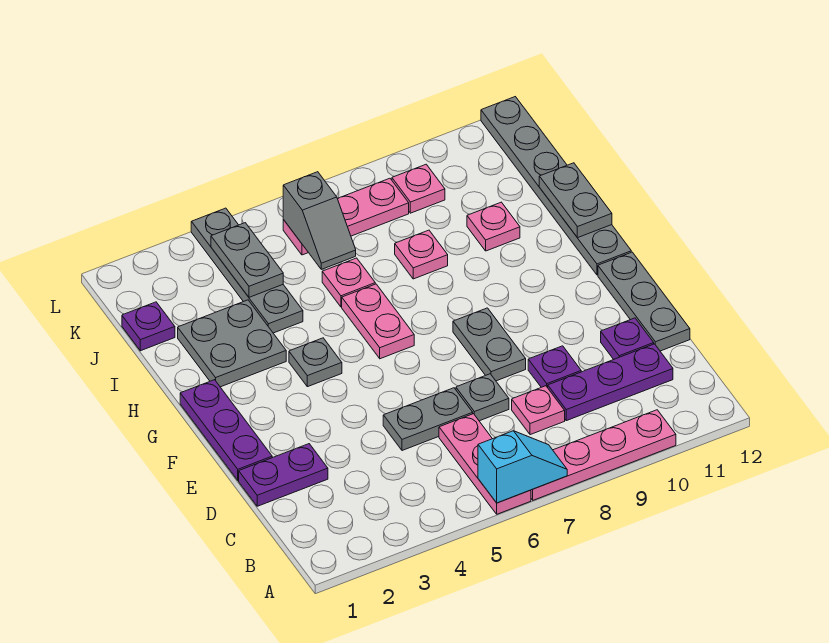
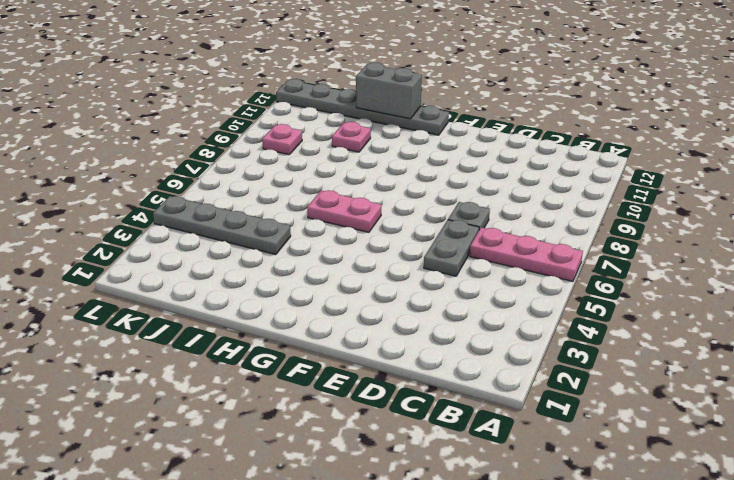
grey 1x2 brick [356,63,422,119] -> grey 1x2 plate [539,163,612,238]
none -> pink 1x4 plate [531,410,676,500]
none -> pink 1x1 plate [512,386,565,435]
none -> purple 1x3 plate [548,344,673,421]

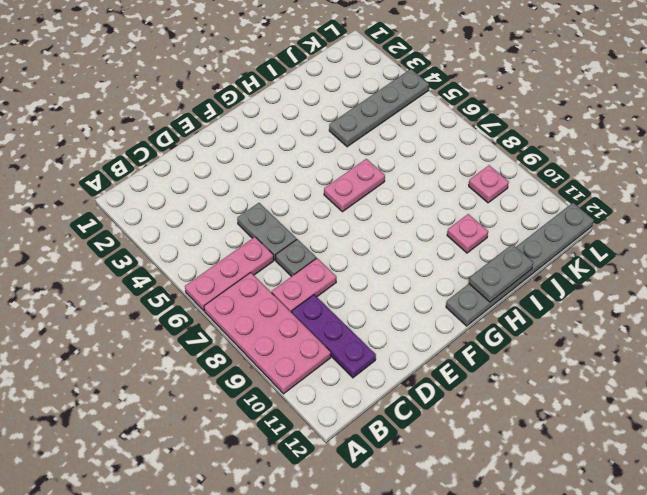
pink 2x4 plate [204,273,331,394] -> pink 1x4 plate [531,410,676,500]
pink 1x2 plate [272,258,336,313] -> pink 1x1 plate [512,386,565,435]
none -> purple 1x2 plate [239,444,328,506]
none -> purple 1x1 plate [528,346,581,388]
none -> purple 1x1 plate [601,318,654,359]

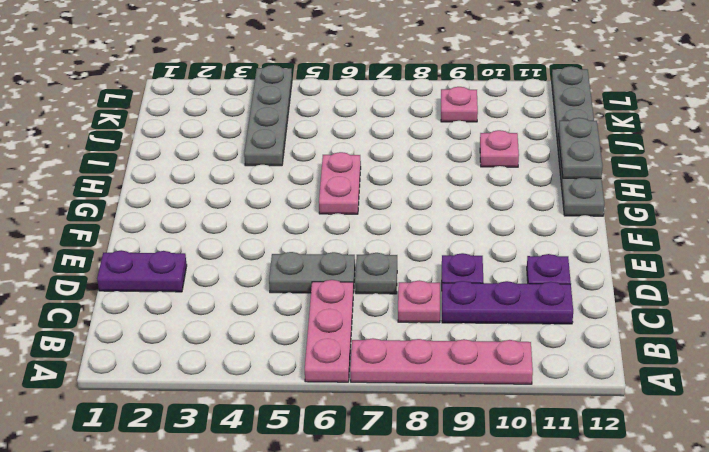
none -> grey 1x3 plate [598,252,690,351]
none -> purple 1x3 plate [180,380,272,480]
none -> grey 1x2 plate [453,308,526,381]

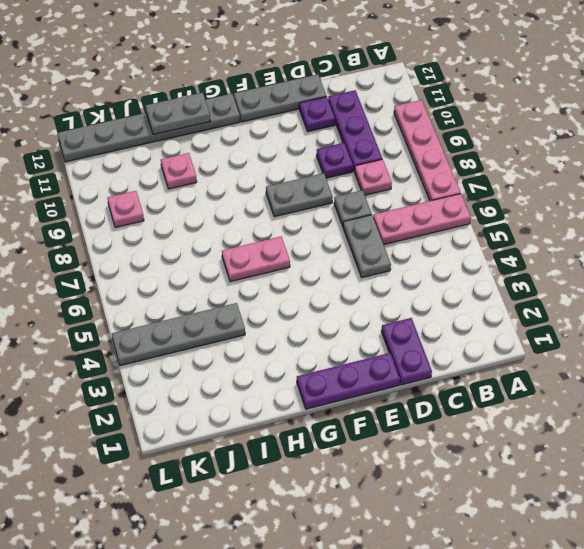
none -> grey 1x1 plate [289,338,342,387]
none -> grey 2x2 plate [178,300,286,387]
none -> pink 1x1 plate [322,258,375,307]

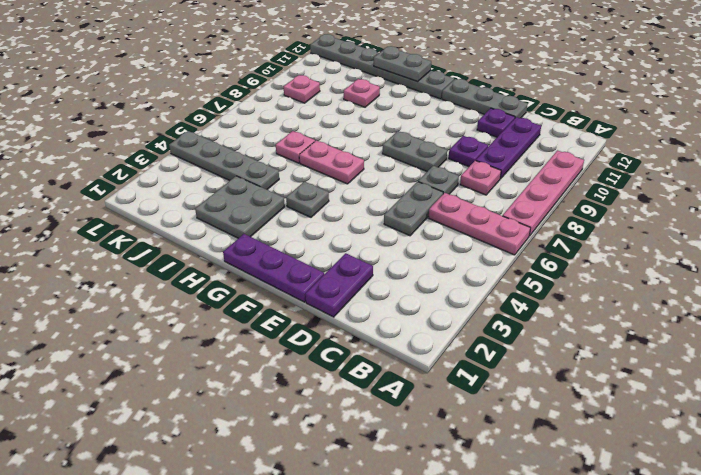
none -> pink 1x1 plate [395,230,448,279]
none -> purple 1x1 plate [122,302,175,351]
none -> pink 1x3 plate [283,178,409,255]

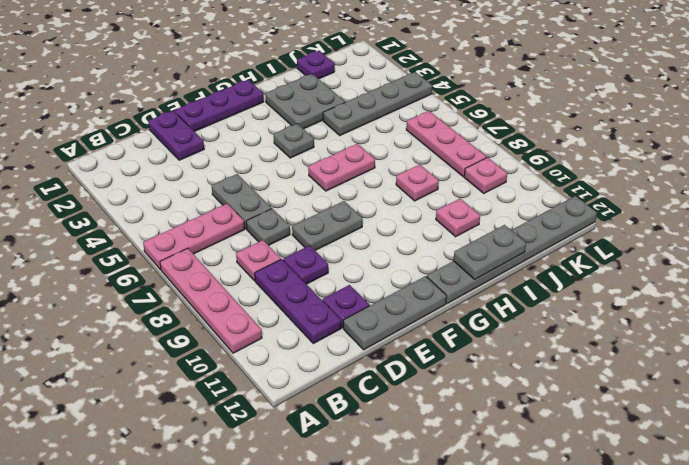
none -> pink 1x1 plate [322,258,375,307]
none -> cyan 1x2 slope [478,431,567,503]
none -> grey 1x2 plate [211,223,283,297]

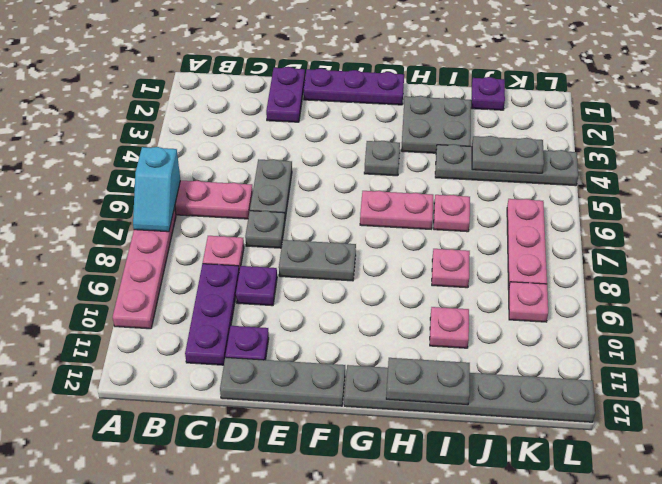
none -> grey 1x2 slope [283,172,356,269]

